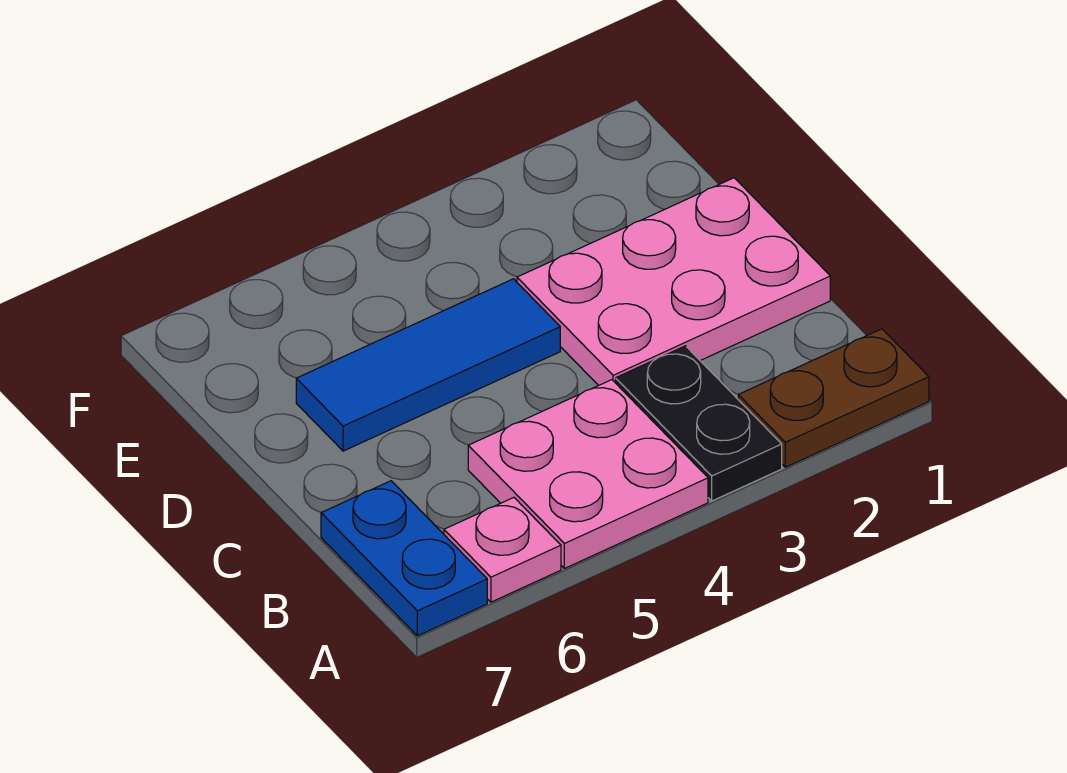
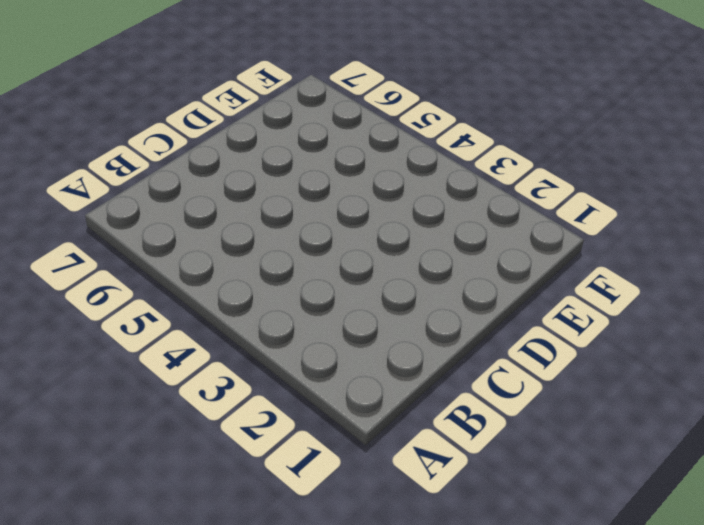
none -> brown 1x2 plate [738,329,929,467]
none -> black 1x2 plate [616,346,782,501]

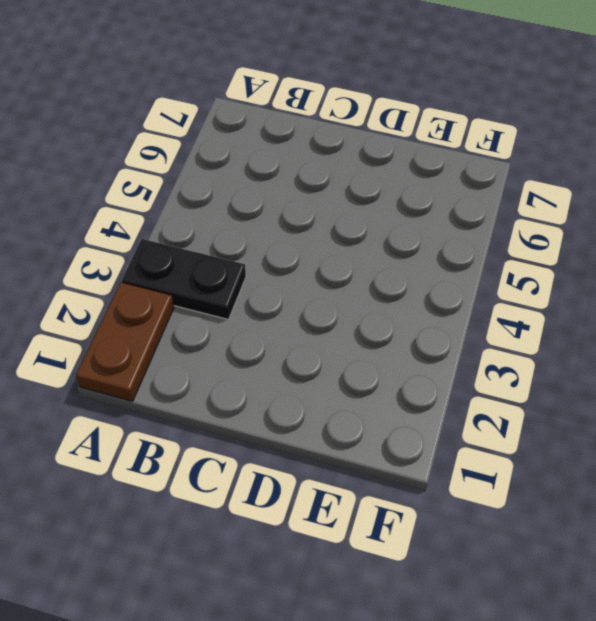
none -> pink 2x2 plate [468,380,708,568]
none -> pink 1x1 plate [444,498,561,602]

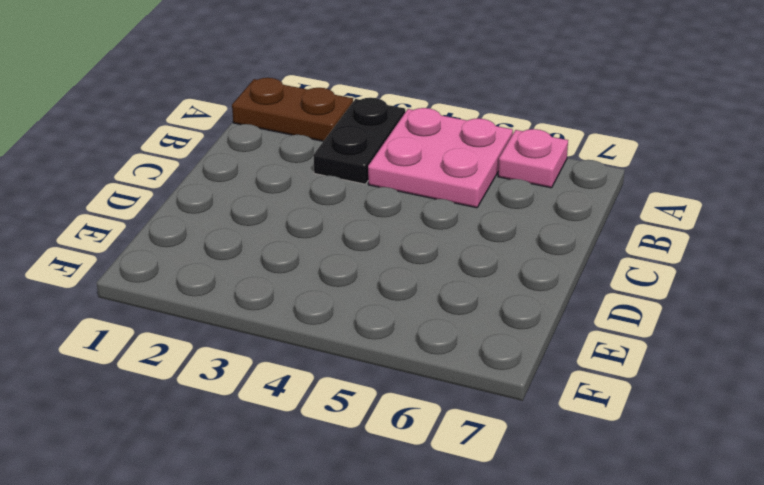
none -> blue 1x2 plate [321,481,487,636]
none -> pink 2x3 plate [517,178,830,386]

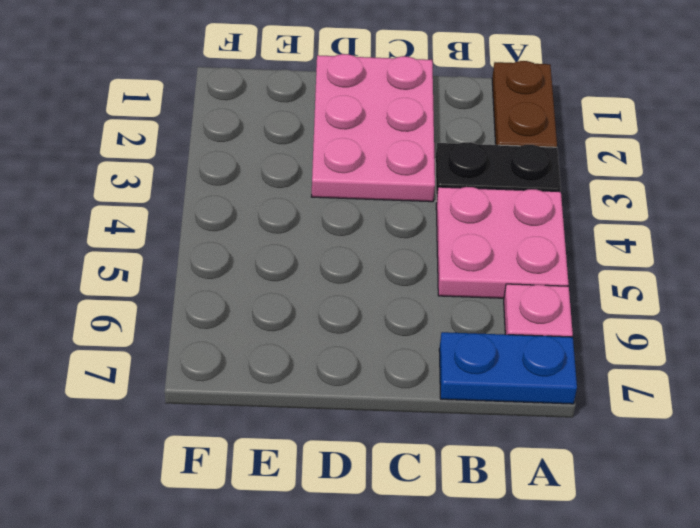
none -> blue 1x3 tile [296,279,560,451]

